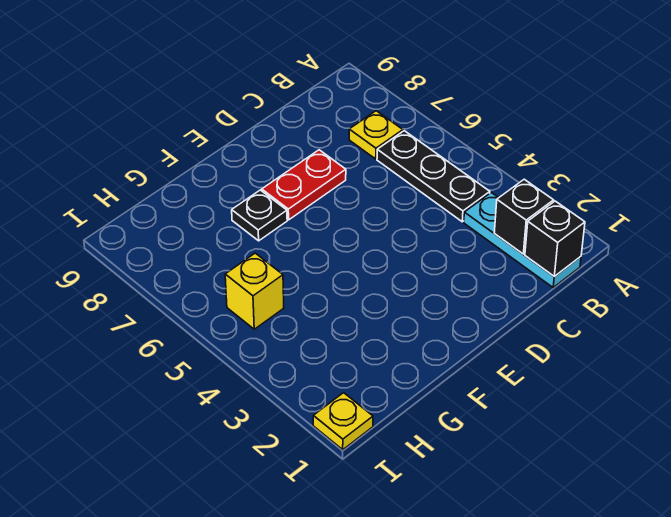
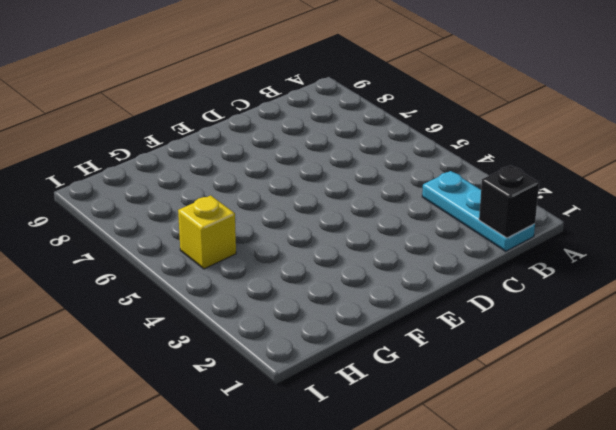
none -> black 1x3 plate [377,131,490,222]
none -> yellow 1x1 plate [349,111,403,159]

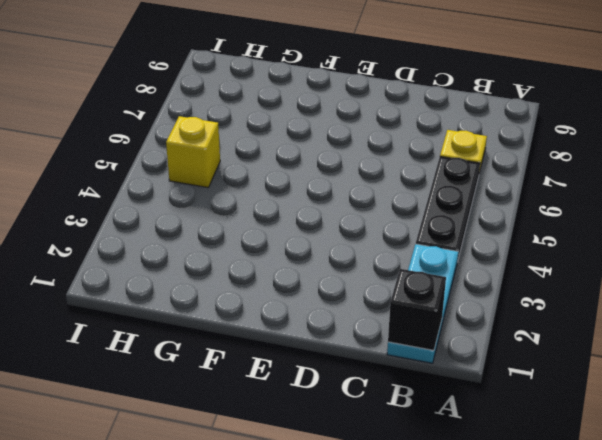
none -> red 1x2 plate [262,150,346,220]
none -> black 1x1 plate [232,190,287,241]

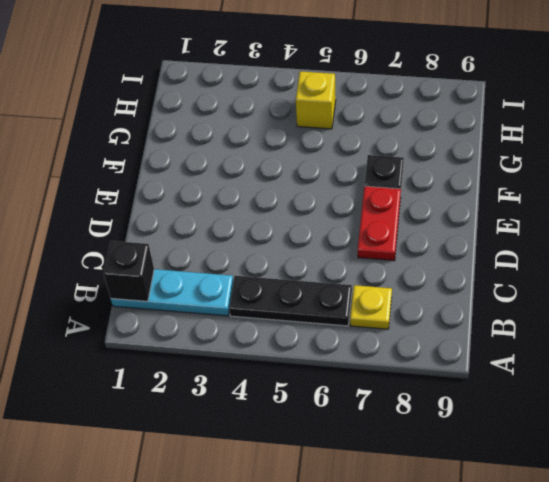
none -> yellow 1x1 plate [313,393,373,450]
none -> black 1x1 brick [494,179,554,254]

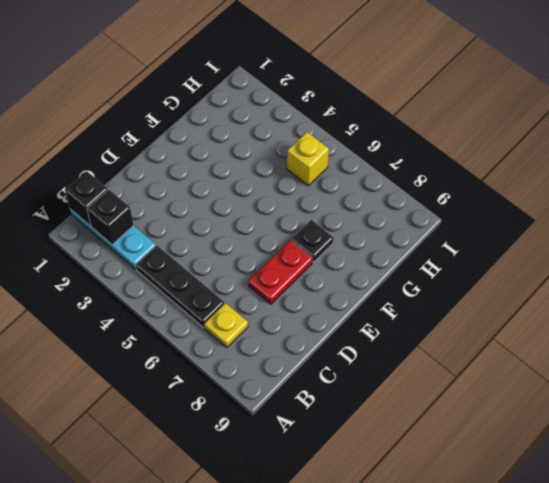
none -> yellow 1x1 plate [313,393,373,450]

